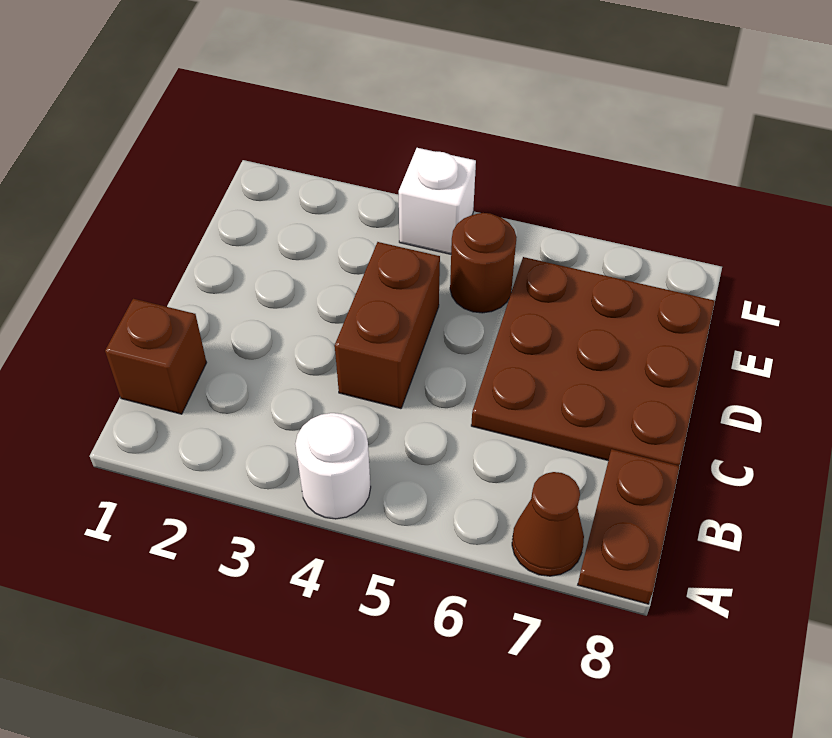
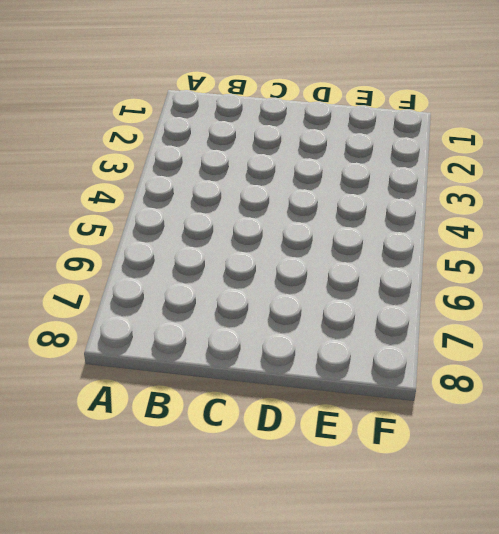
none -> white 1x1 round brick [295,413,371,519]
none -> brown 1x1 cone [512,472,584,576]

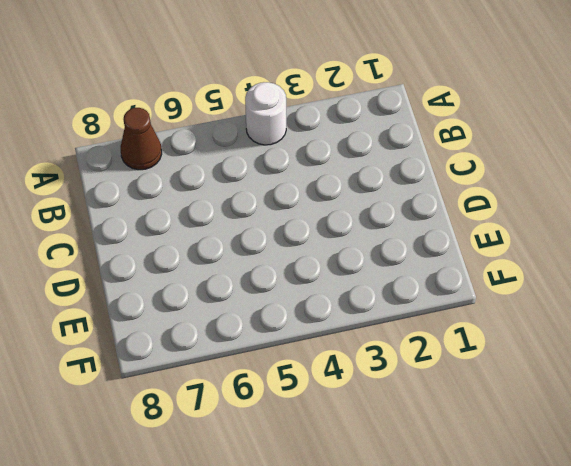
none -> brown 1x2 plate [578,449,680,604]
none -> brown 1x1 brick [105,299,207,414]

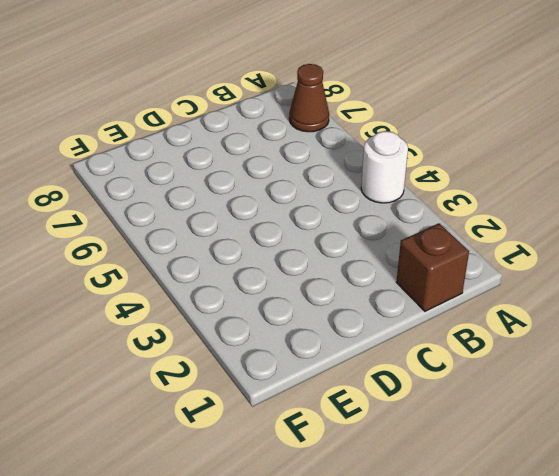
none -> brown 1x2 plate [578,449,680,604]
none -> brown 1x2 brick [335,242,440,409]

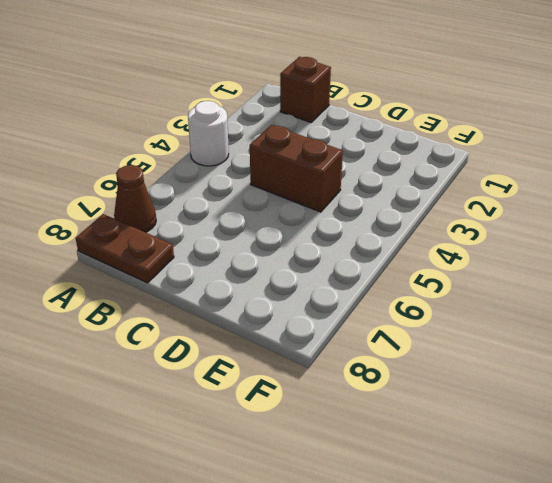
none -> brown 3x3 plate [471,257,715,466]
none -> brown 1x1 round brick [450,213,517,313]

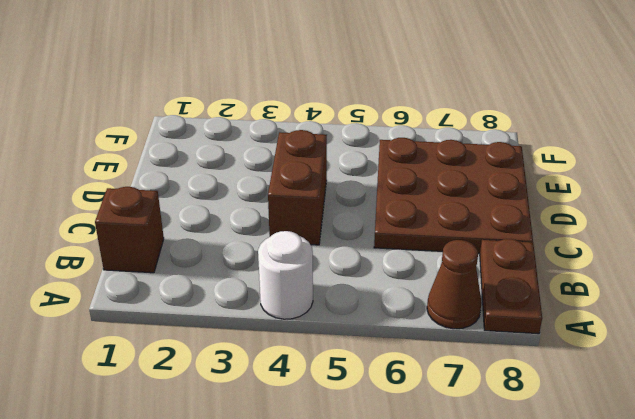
none -> brown 1x1 round brick [450,213,517,313]
none -> white 1x1 brick [399,148,476,254]

